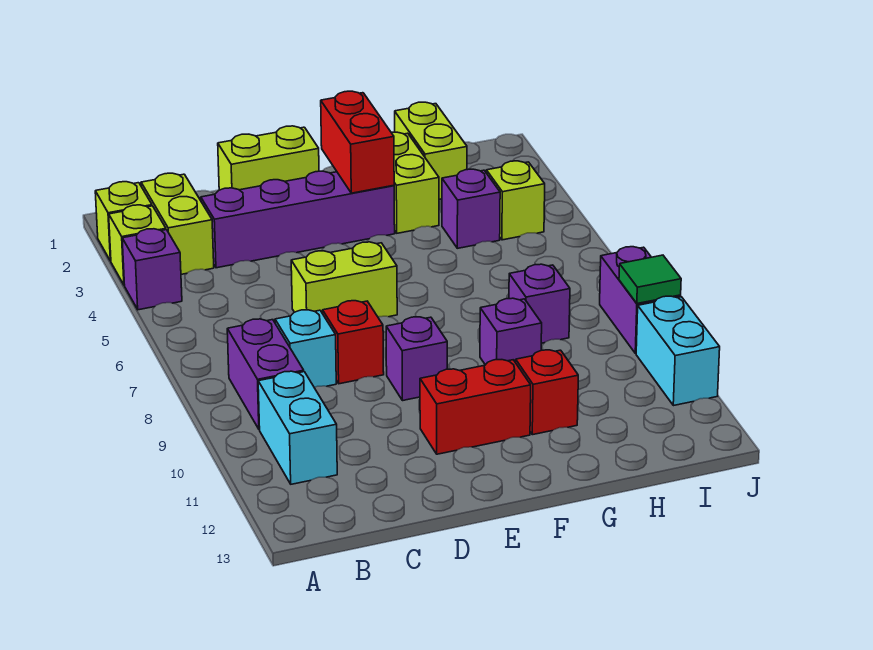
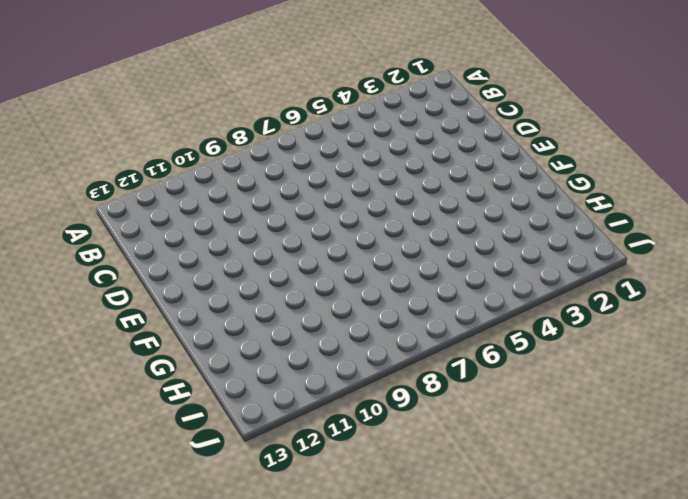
none -> lime 1x1 brick [95,182,152,261]
none -> lime 1x1 brick [109,205,166,285]
none -> purple 1x1 brick [122,229,182,310]

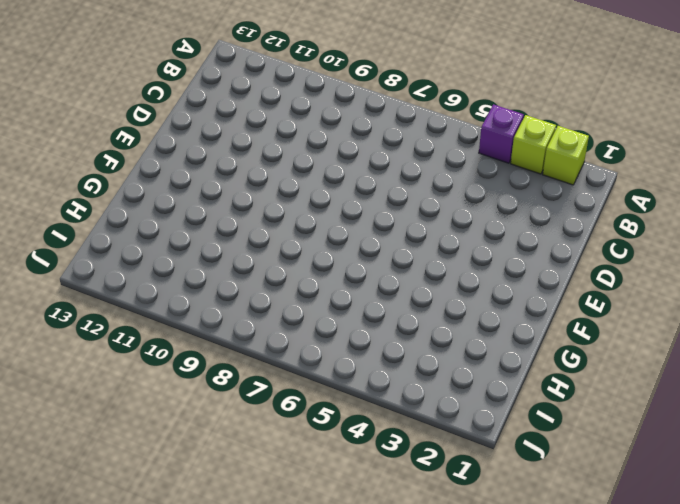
none -> lime 1x2 brick [141,173,214,274]
none -> purple 1x2 brick [227,319,304,430]
none -> cyan 1x2 brick [258,371,337,484]

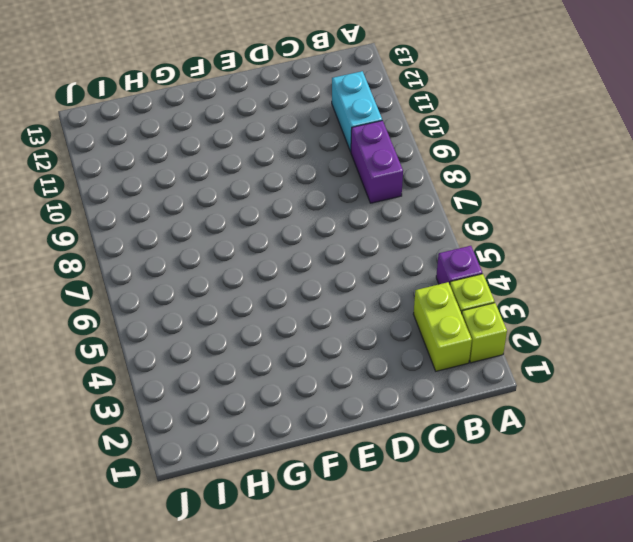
none -> purple 1x4 brick [201,171,395,268]
none -> cyan 1x1 brick [275,310,336,387]
none -> lime 1x2 brick [218,126,319,190]

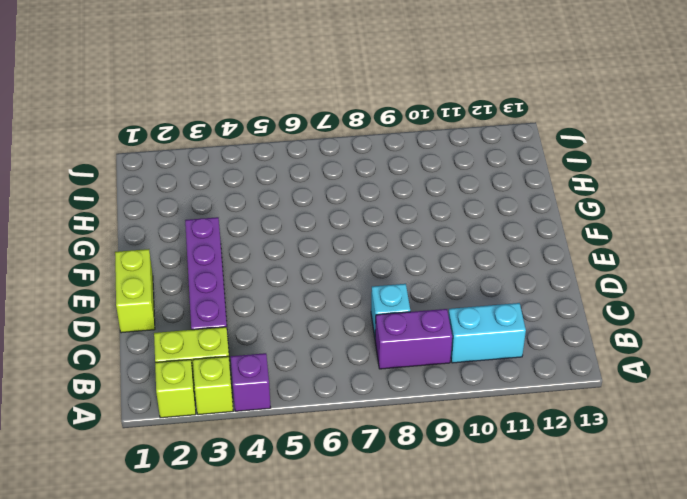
none -> lime 1x2 brick [291,242,397,317]
none -> red 1x1 brick [323,301,384,384]
none -> purple 1x1 brick [386,317,447,401]

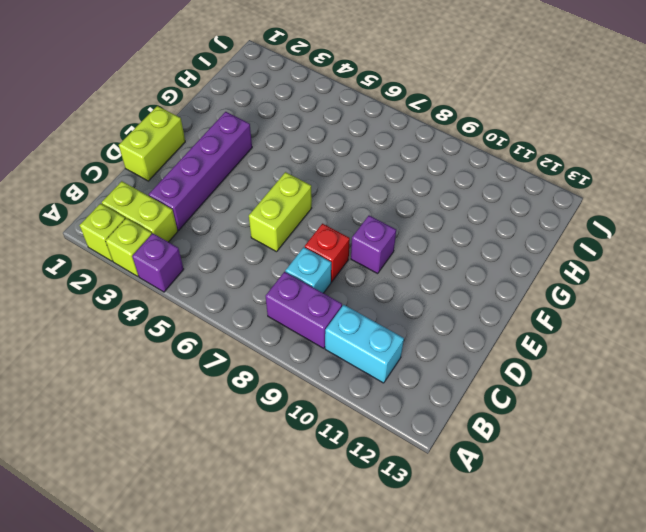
none -> red 1x2 brick [420,360,531,454]
none -> lime 1x2 brick [391,132,439,233]
none -> purple 1x1 brick [480,298,542,365]

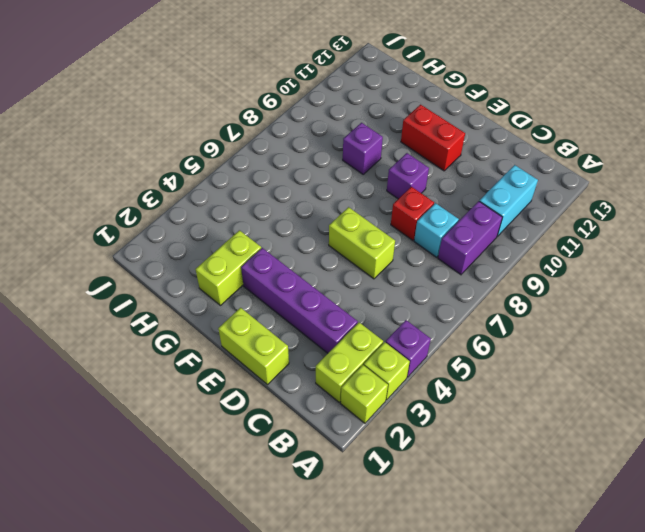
none -> red 1x1 brick [516,350,578,435]
none -> lime 1x2 brick [395,102,467,199]
none -> purple 1x1 brick [442,169,500,248]

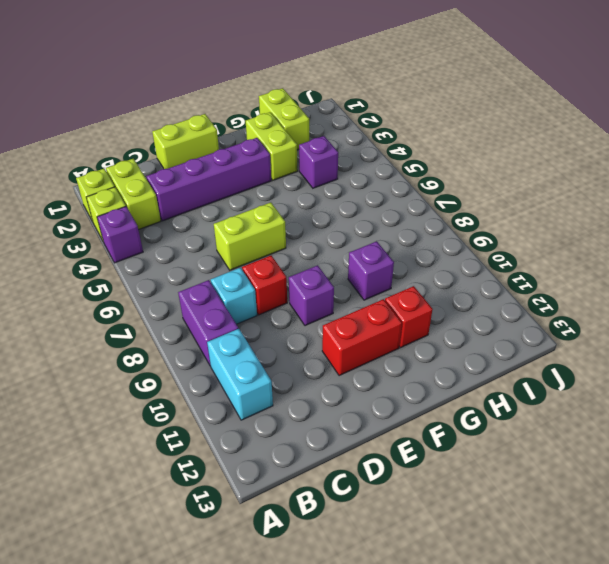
none -> purple 1x1 brick [509,264,570,343]
none -> lime 1x1 brick [486,161,545,240]
none -> purple 1x2 brick [600,247,681,354]

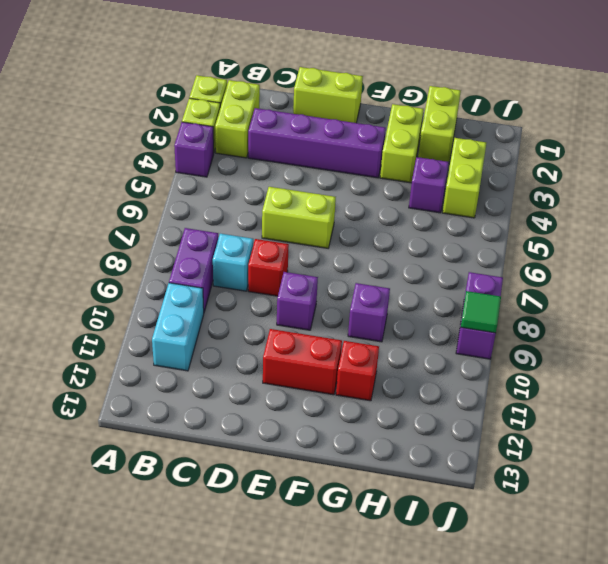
lime 1x2 brick [443,138,486,218] -> lime 1x1 brick [486,161,545,240]
none -> purple 1x1 brick [509,264,570,343]
none -> cyan 1x2 brick [636,296,720,406]
none -> red 1x2 brick [321,91,394,193]

